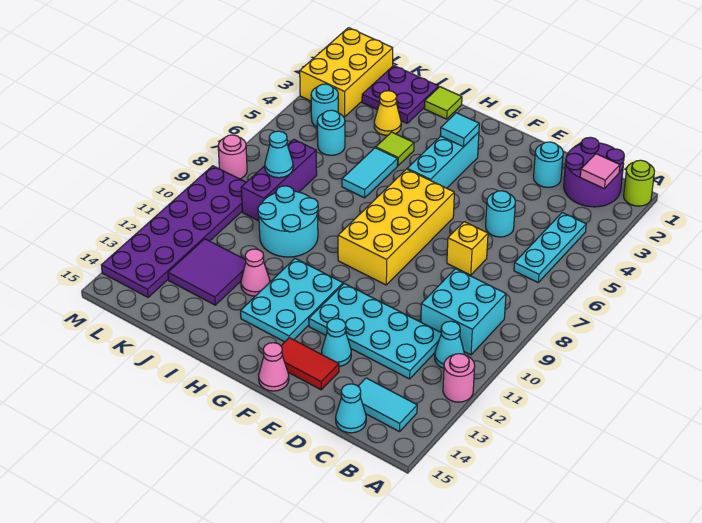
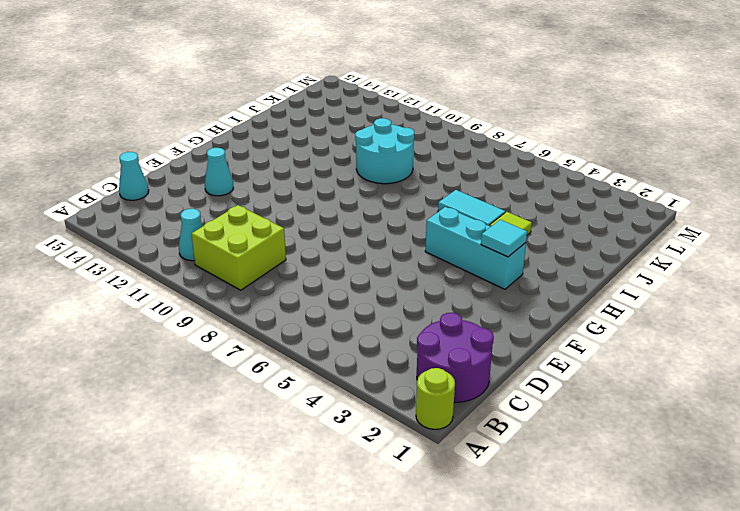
lime 2x2 brick [192,205,286,290] -> cyan 2x2 brick [421,269,506,355]
none -> pink 1x1 round brick [443,354,475,402]
none -> cyan 1x3 plate [514,213,586,282]
none -> cyan 1x2 tile [358,378,417,432]
none -> cyan 2x4 plate [309,284,441,379]

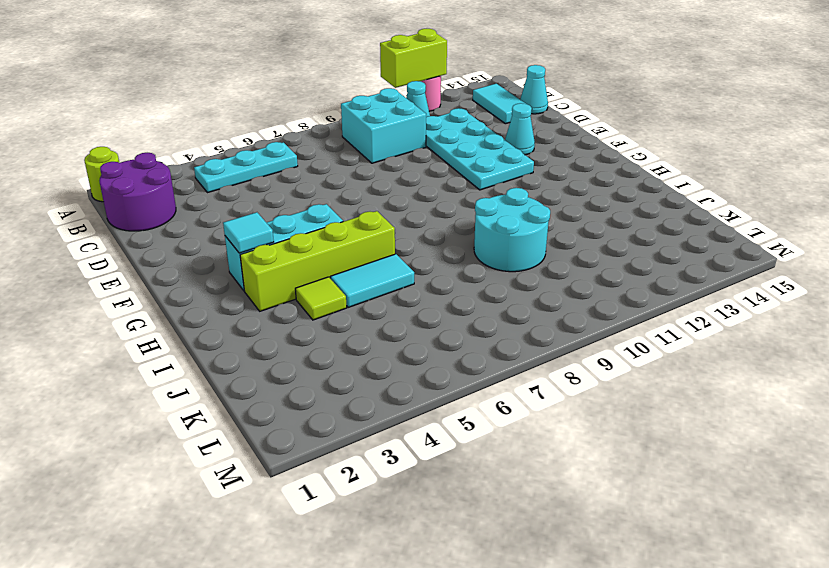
lime 1x2 brick [380,29,447,88] -> none
lime 1x4 brick [240,211,395,311] -> none
none -> cyan 1x1 round brick [534,142,563,187]
none -> cyan 1x1 round brick [486,191,516,237]
none -> yellow 1x1 brick [447,222,488,275]
none -> red 1x2 tile [281,338,339,390]

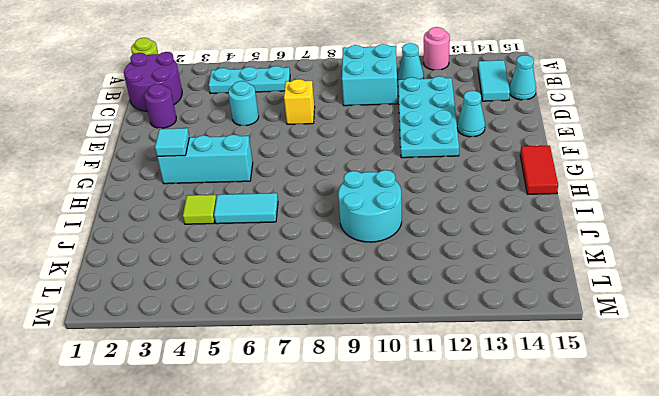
purple 1x1 round brick [144,84,176,128] -> cyan 1x1 round brick [534,142,563,187]
red 1x2 tile [520,146,558,194] -> red 1x2 tile moved to [281,338,339,390]
none -> yellow 2x4 brick [338,169,454,285]
none -> pink 1x1 cone [259,343,289,391]
none -> cyan 2x3 plate [241,259,343,342]
none -> lime 1x1 tile [424,87,462,119]

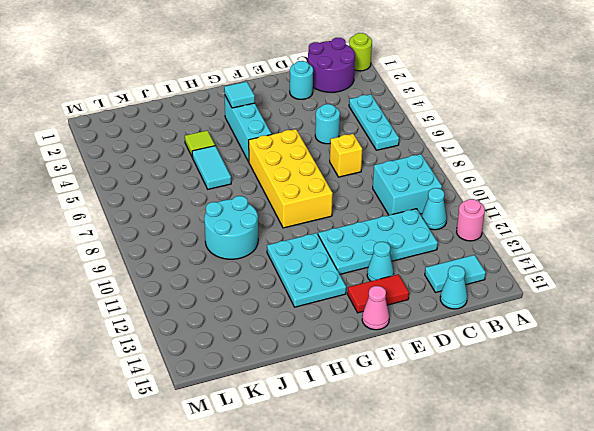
none -> lime 1x1 tile [424,87,462,119]
none -> pink 1x1 cone [241,249,270,296]
none -> purple 2x2 plate [362,66,439,123]
none -> yellow 1x1 cone [374,91,401,135]

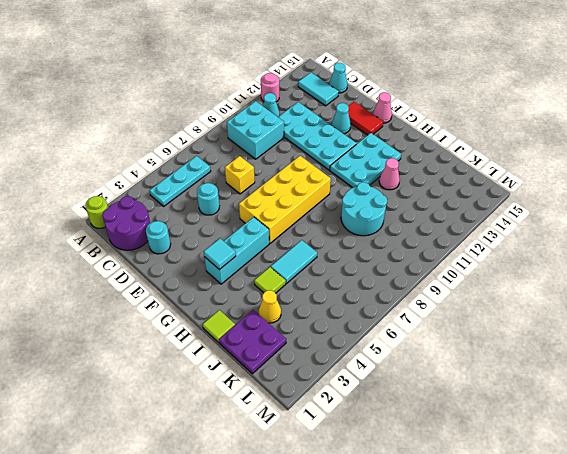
none -> purple 2x2 tile [168,239,246,305]
none -> cyan 1x1 round brick [317,110,345,155]
none -> purple 1x3 brick [241,140,317,221]
none -> yellow 2x3 brick [300,28,393,117]

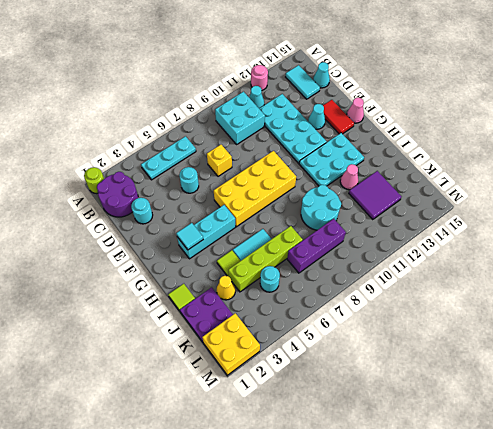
lime 1x4 brick [228,226,303,292] -> none
yellow 2x2 brick [202,313,260,375] -> yellow 2x3 brick [300,28,393,117]
none -> cyan 1x1 round brick [311,84,338,127]
none -> purple 2x6 plate [101,166,246,297]
none -> pink 1x1 round brick [218,135,247,179]
none -> pink 1x1 tile [580,154,620,188]

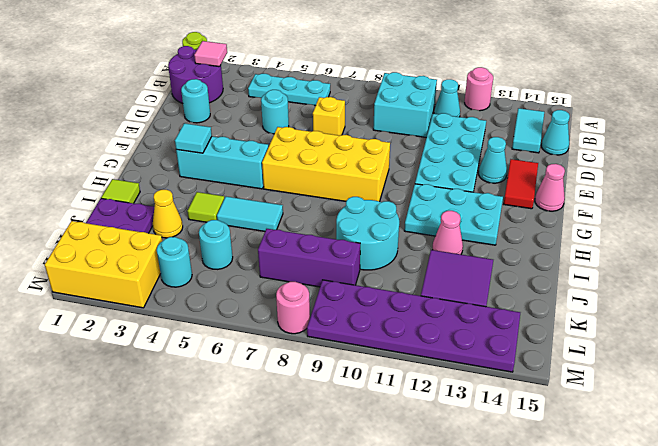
none -> cyan 1x1 cone [265,131,293,178]

